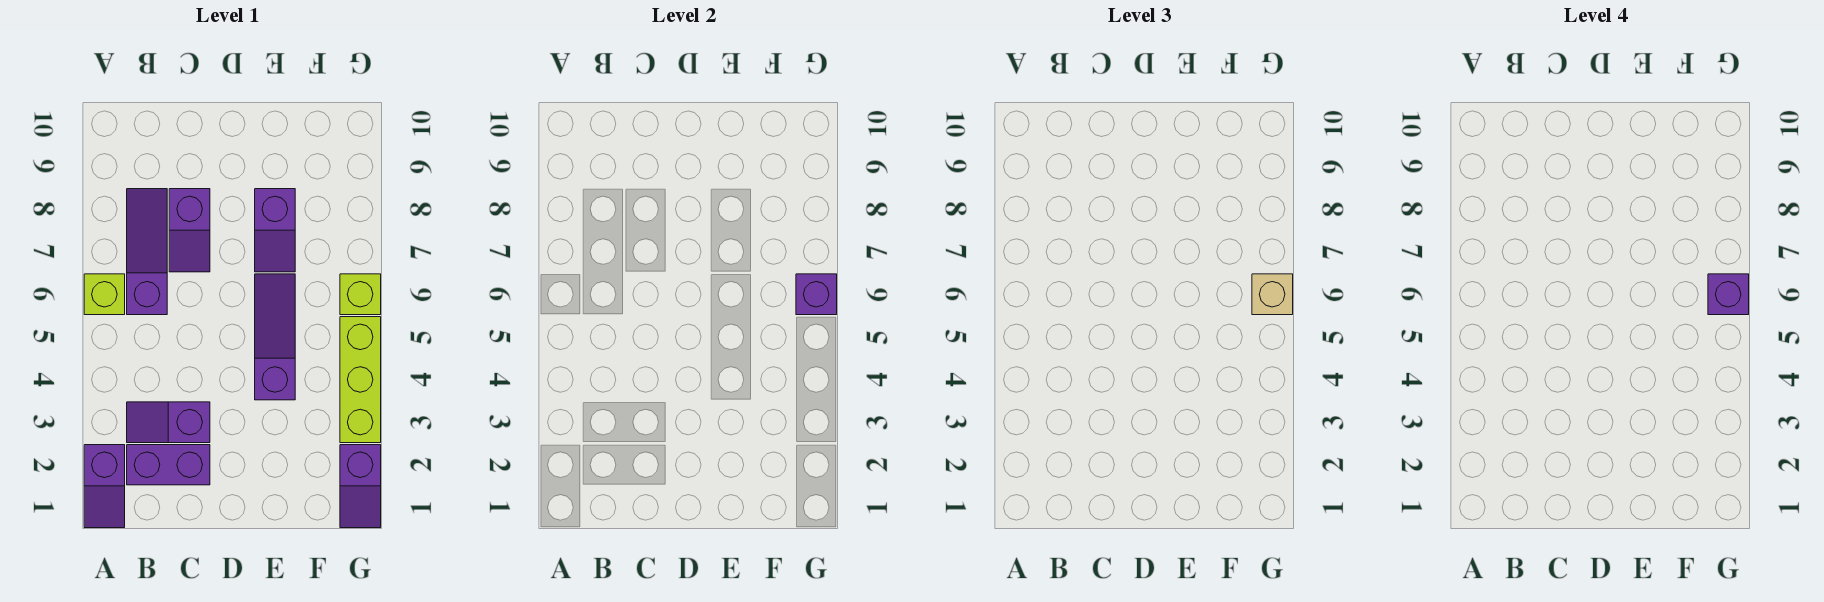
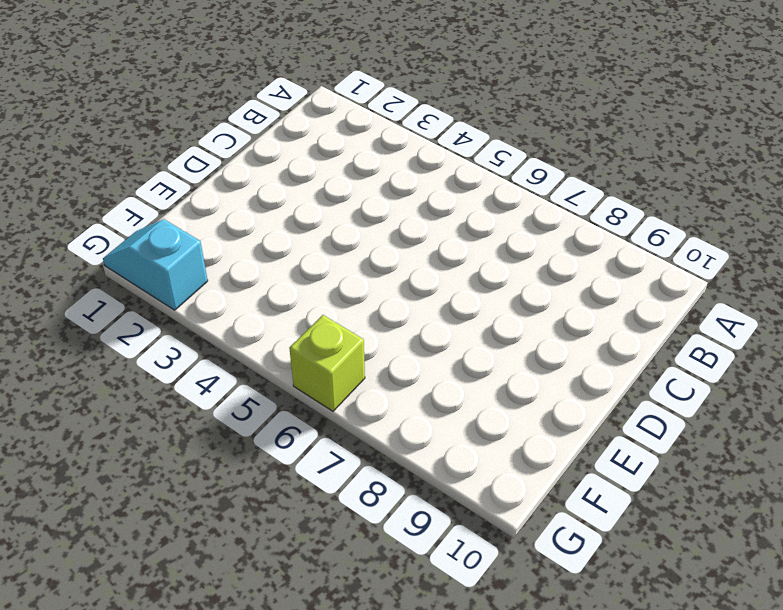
cyan 1x2 slope [103,219,208,310] -> purple 1x2 slope [340,445,381,528]
none -> purple 1x2 slope [84,445,125,528]
none -> lime 1x1 brick [84,274,125,315]
none -> purple 1x2 brick [127,445,210,485]

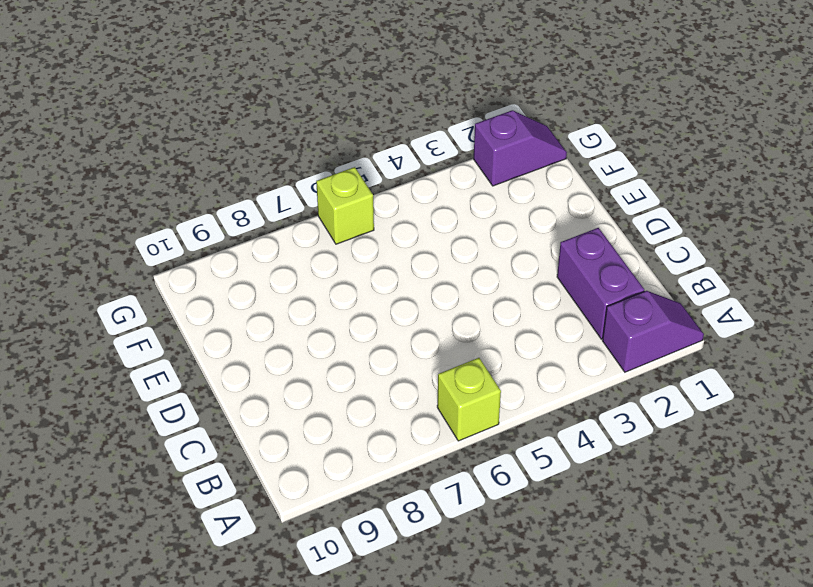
none -> purple 1x2 slope [127,402,210,443]
none -> purple 1x3 slope [127,189,167,315]
none -> purple 1x2 slope [169,189,210,272]

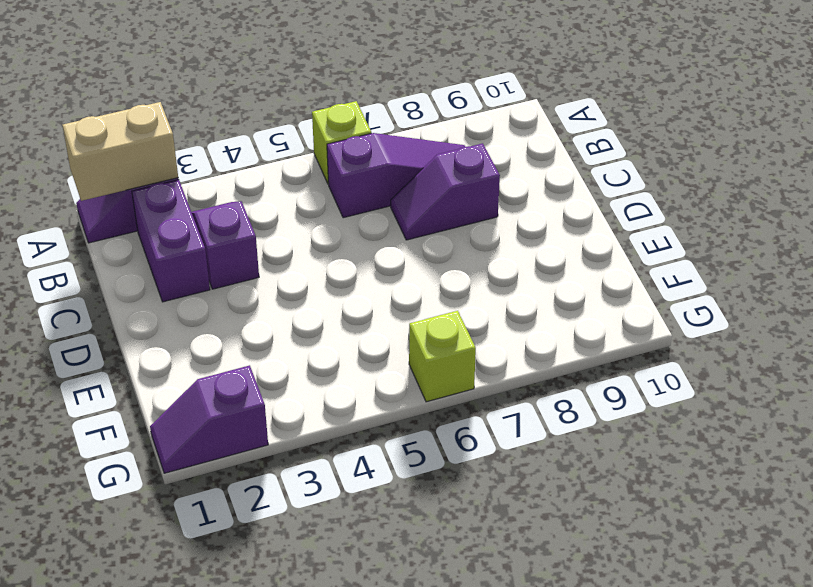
tan 1x2 brick [63,102,178,201] -> none
none -> purple 1x3 slope [255,274,295,400]
none -> purple 1x2 slope [255,189,295,272]
none -> lime 1x3 brick [340,317,381,443]

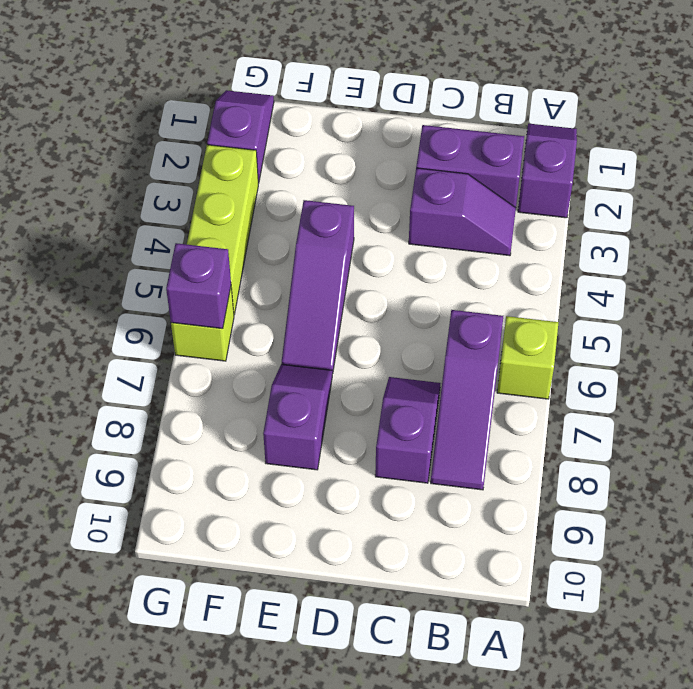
none -> tan 1x1 brick [1252,274,1293,315]
none -> purple 1x1 brick [1708,274,1749,315]

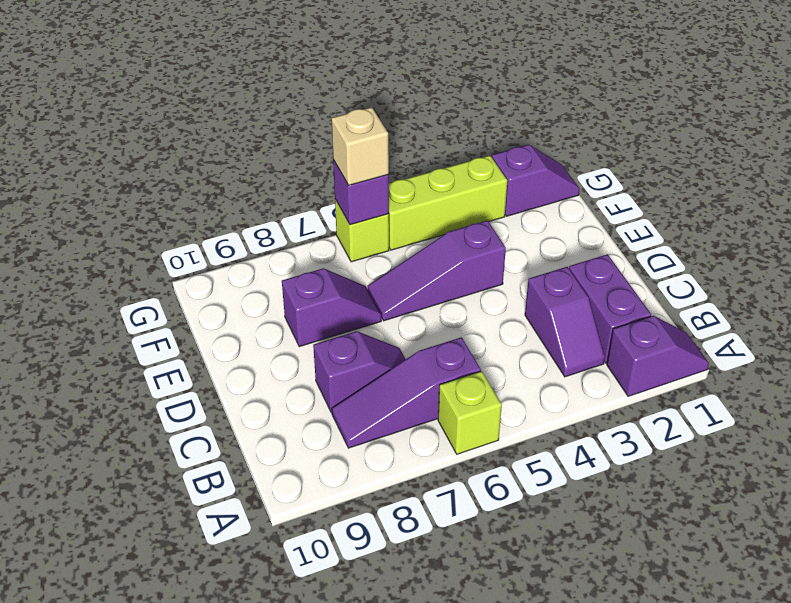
none -> purple 1x1 brick [1708,274,1749,315]

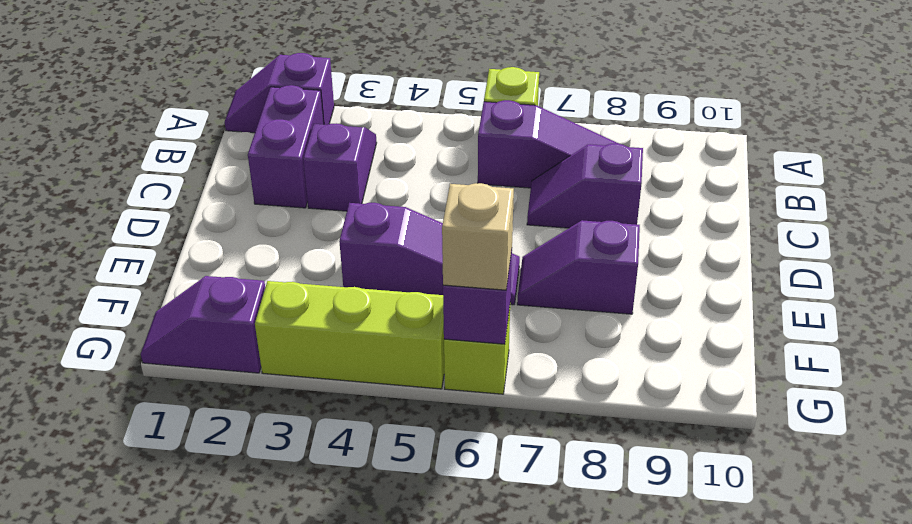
none -> purple 1x1 brick [1708,274,1749,315]

